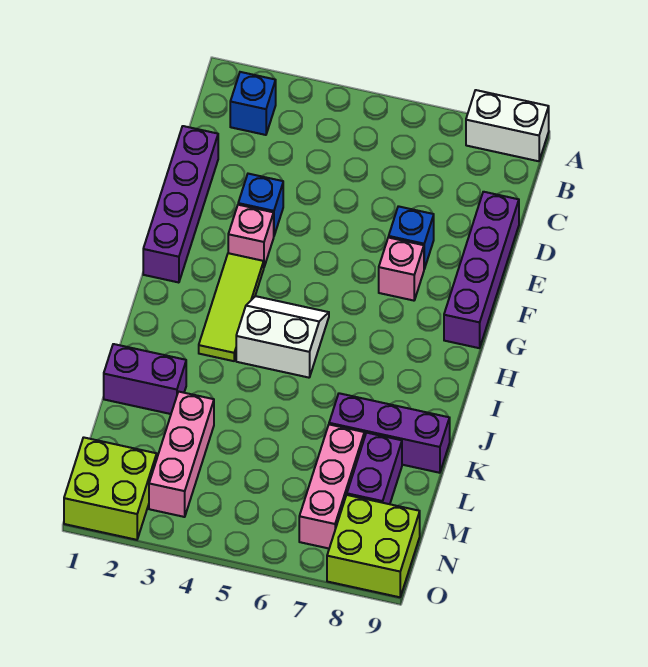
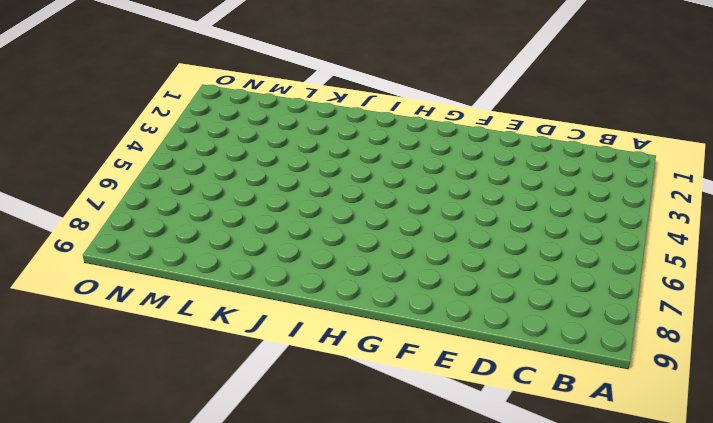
none -> white 1x2 brick [466,90,549,161]
none -> blue 1x1 brick [230,72,276,135]
none -> purple 1x4 brick [143,126,218,283]

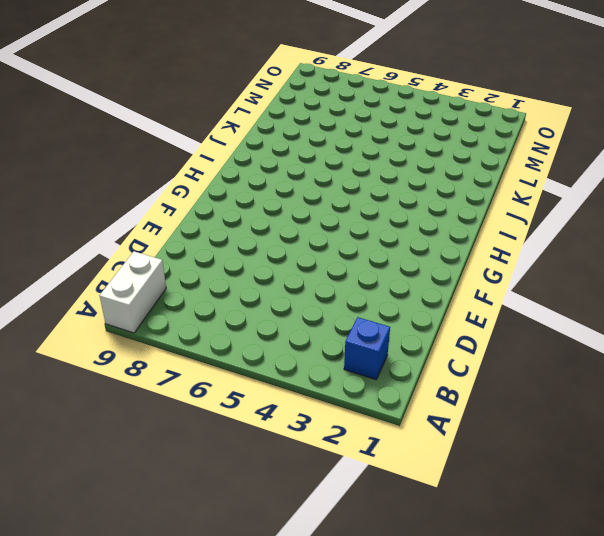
white 1x2 brick [100,252,166,333] -> white 1x2 brick turned to [466,90,549,161]
none -> purple 1x4 brick [143,126,218,283]
none -> purple 1x4 brick [444,192,519,348]
none -> blue 1x1 brick [238,174,283,235]

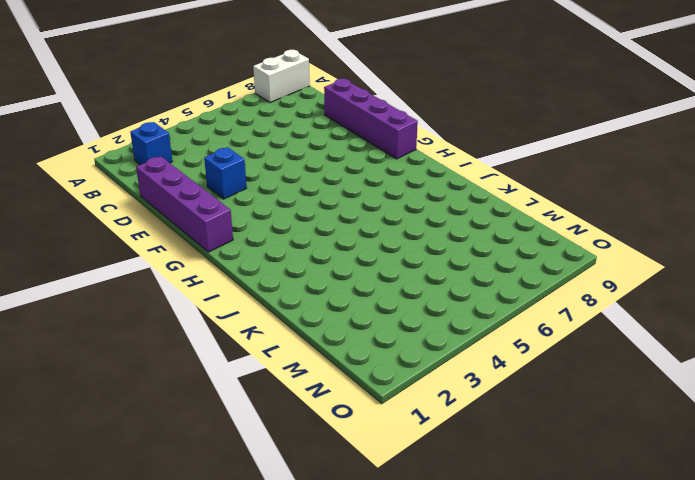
none -> blue 1x1 brick [389,206,434,269]
none -> pink 1x1 brick [228,205,274,267]
none -> pink 1x1 brick [379,237,424,301]

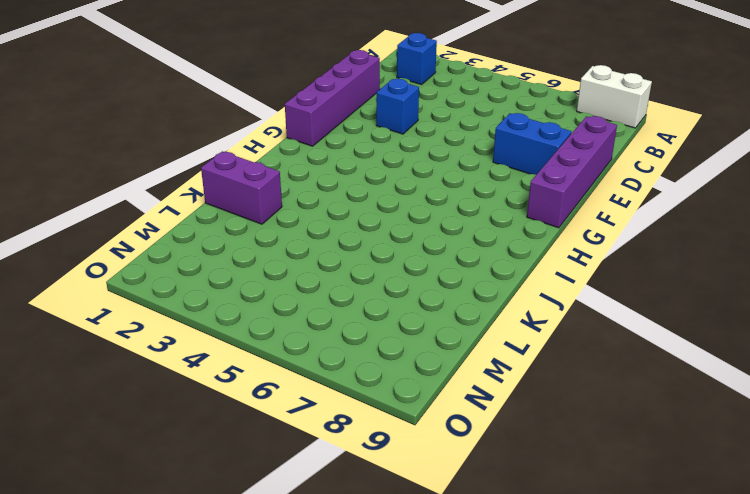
blue 1x2 brick [493,113,572,175] -> blue 1x1 brick [389,206,434,269]
none -> pink 1x1 brick [228,205,274,267]
none -> pink 1x1 brick [379,237,424,301]
none -> lime 1x3 tile [199,253,264,361]

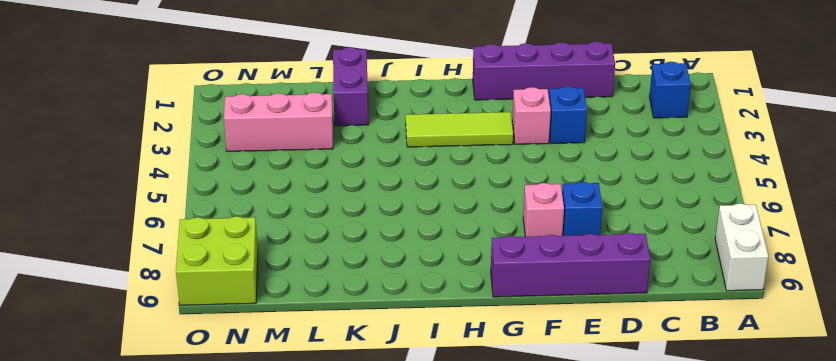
none -> white 2x2 slope [236,296,329,378]
none -> purple 1x3 brick [329,393,450,473]
none -> pink 1x3 brick [299,424,364,548]

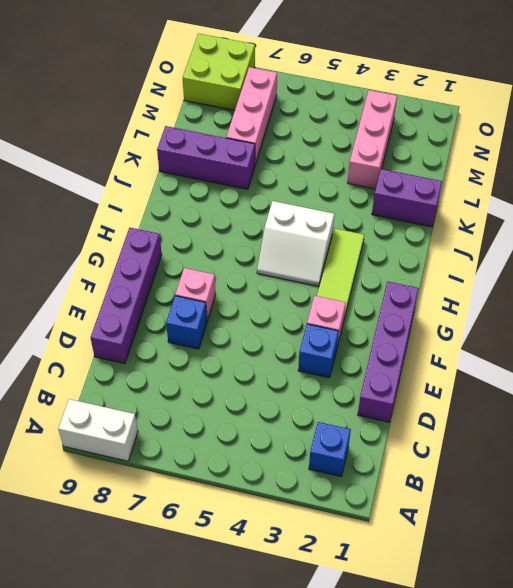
none -> purple 1x2 brick [347,433,402,504]
none -> lime 2x2 brick [64,437,157,540]

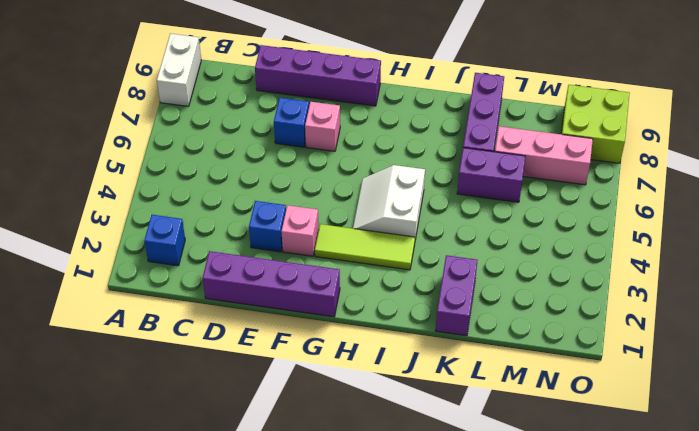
purple 1x2 brick [457,148,525,202] -> purple 1x2 brick moved to [347,433,402,504]
none -> pink 1x3 brick [149,392,214,517]
none -> lime 2x2 brick [64,437,157,540]

